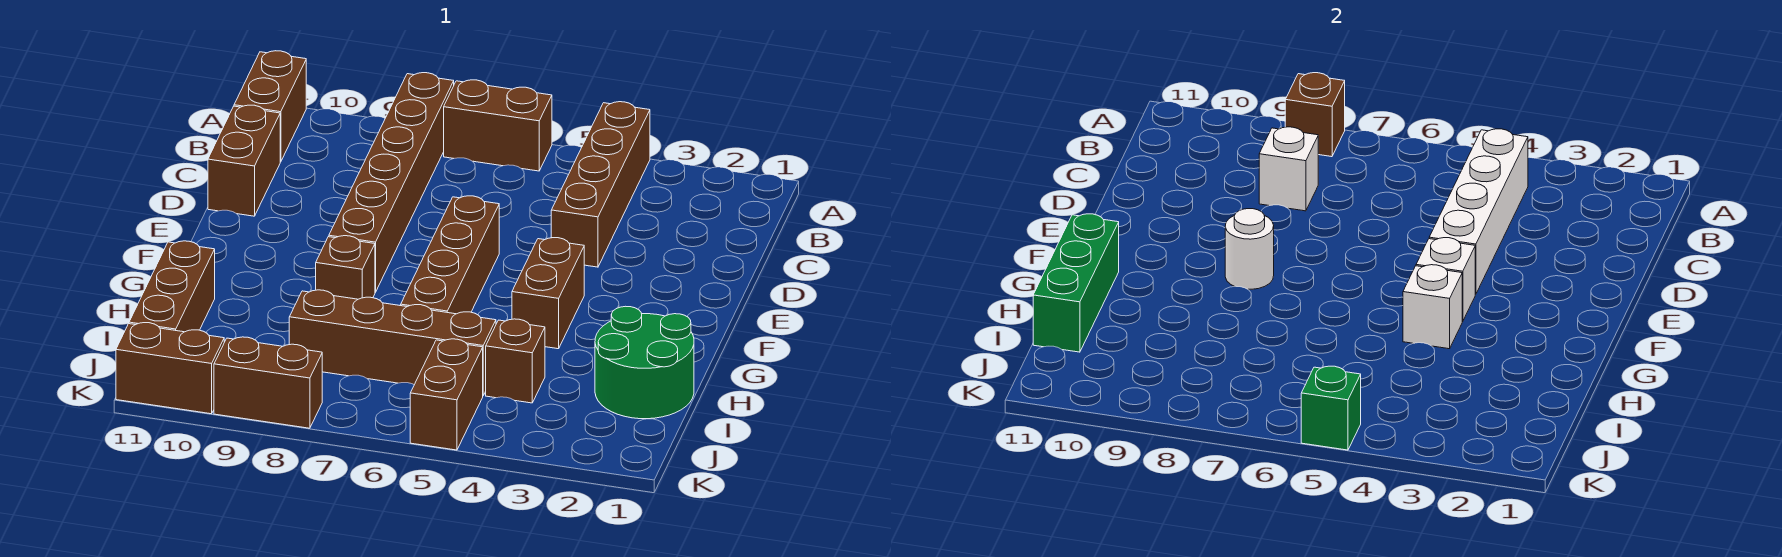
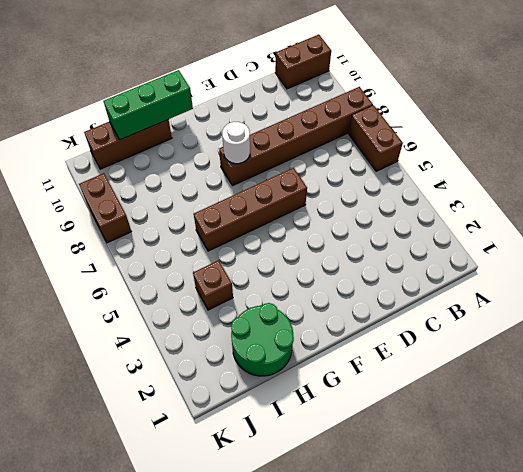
none -> brown 1x4 brick [551,102,650,267]
none -> brown 1x2 brick [208,105,280,216]
none -> brown 1x2 brick [512,238,584,349]

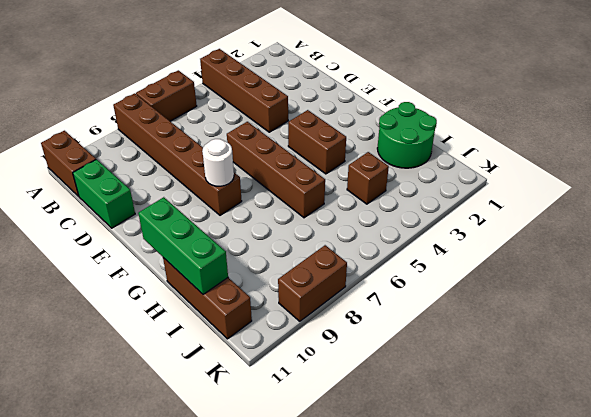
green 1x2 brick [73,159,135,228] -> brown 1x2 brick [208,105,280,216]
none -> brown 1x1 brick [316,236,375,299]
none -> brown 1x4 brick [289,290,496,395]
none -> brown 1x2 brick [410,339,483,450]

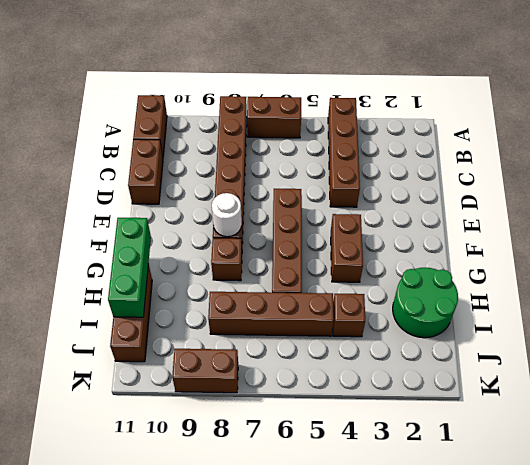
none -> brown 1x2 brick [410,339,483,450]
none -> brown 1x2 brick [116,323,224,414]
none -> brown 1x1 brick [1285,73,1345,157]

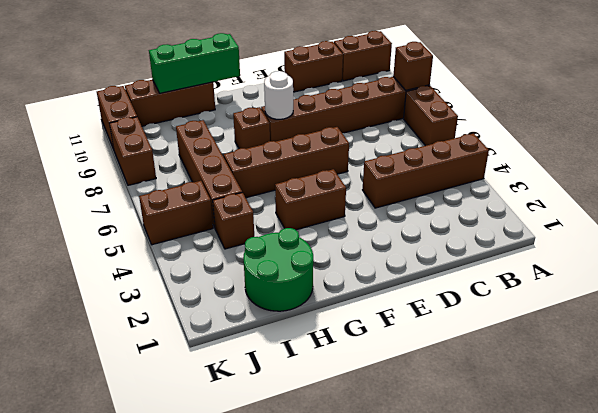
none -> white 1x4 brick [1429,129,1528,294]
none -> white 1x1 brick [1259,127,1318,211]
none -> white 1x1 brick [1416,238,1475,322]

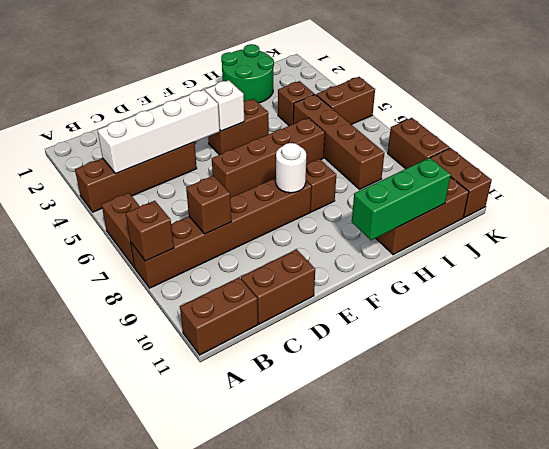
brown 1x1 brick [186,176,231,234] -> white 1x1 brick [1259,127,1318,211]
none -> white 1x1 brick [1403,265,1462,349]
none -> green 1x1 brick [1301,366,1361,450]

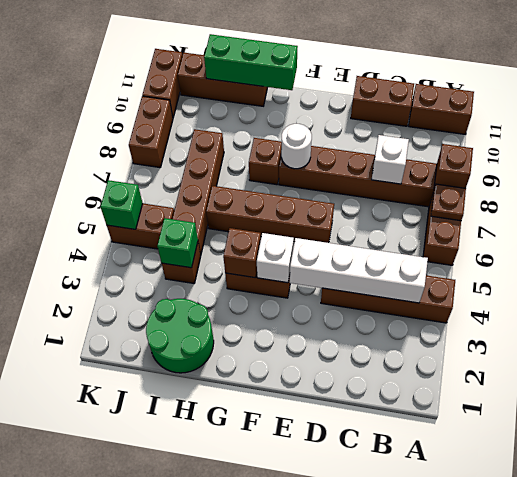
brown 1x1 plate [431,184,466,221] -> none
brown 1x1 brick [223,228,261,278] -> white 1x1 brick [1403,265,1462,349]
green 1x1 brick [157,218,198,268] -> none

